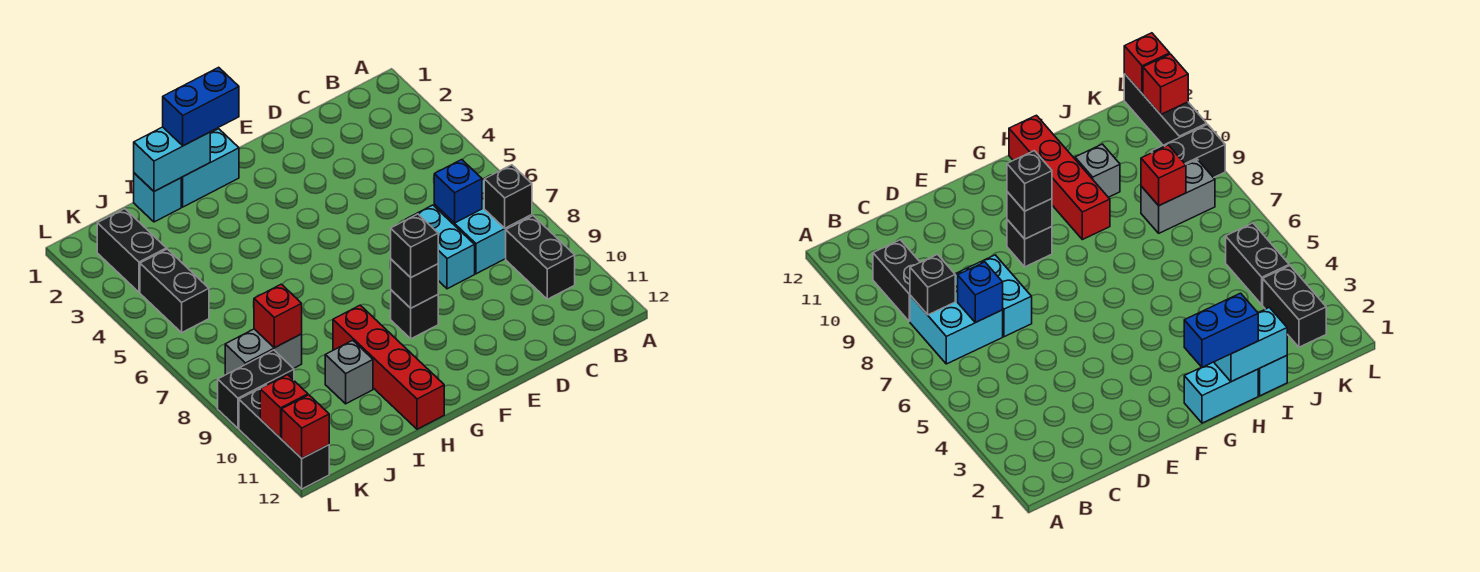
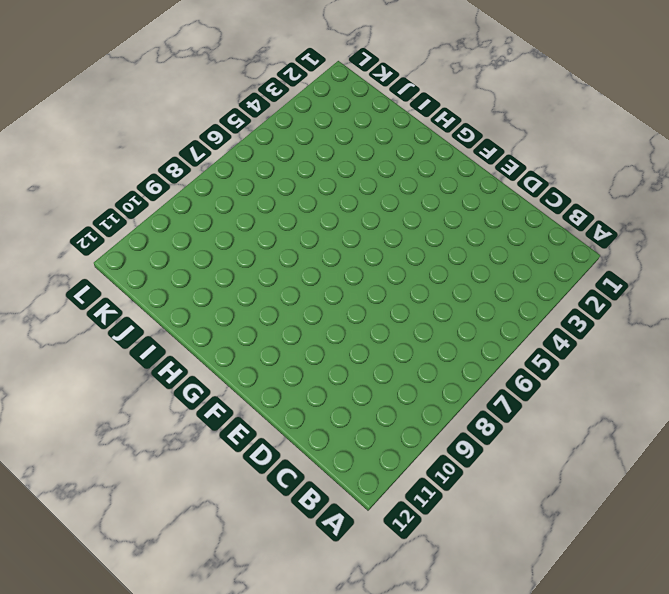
none -> cyan 2x2 brick [434,175,532,274]
none -> black 1x2 brick [506,216,575,299]
none -> cyan 1x2 brick [406,205,475,289]

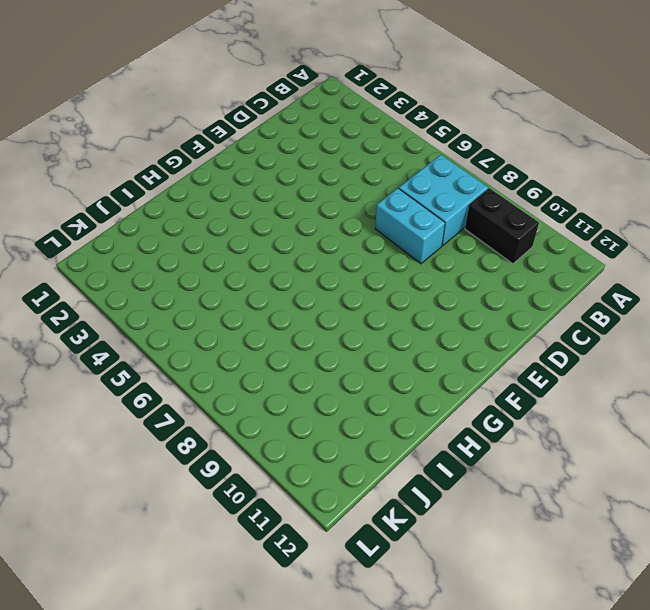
none -> black 1x1 brick [391,290,438,339]
none -> cyan 1x2 brick [181,129,239,207]
none -> red 1x4 brick [333,305,444,429]

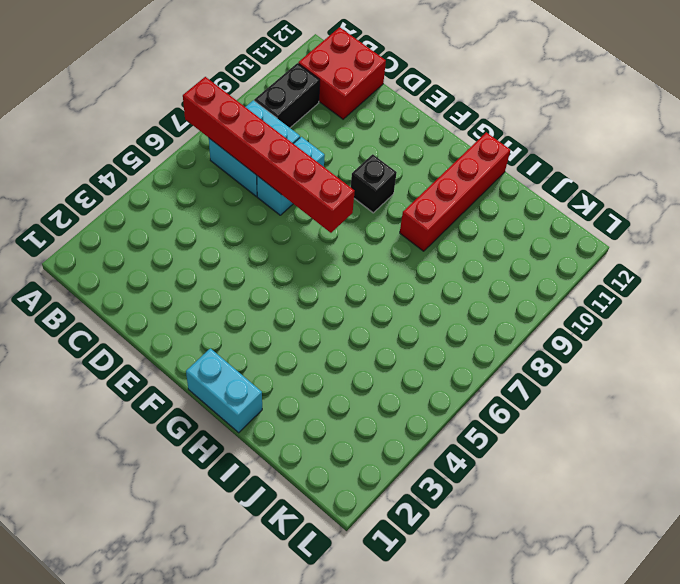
red 1x6 brick [183,77,355,233] -> blue 1x1 brick [434,160,482,223]
red 2x2 brick [298,27,386,119] -> none
none -> cyan 1x1 brick [134,173,181,222]
none -> grey 1x1 brick [325,340,373,404]
none -> grey 1x2 brick [225,329,302,375]

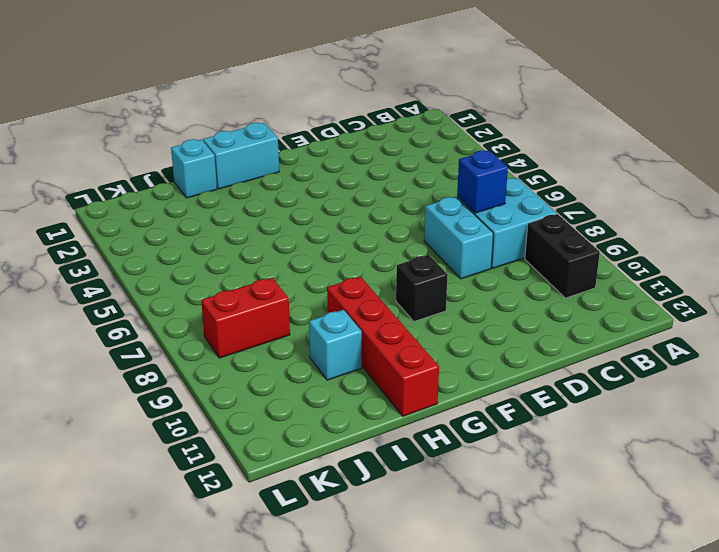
cyan 1x1 brick [309,310,362,380] -> grey 1x1 brick [325,340,373,404]
red 1x2 brick [201,278,290,358] -> grey 1x2 brick [225,329,302,375]
none -> black 1x2 brick [97,209,166,292]
none -> black 1x2 brick [140,249,209,333]
none -> black 1x2 brick [218,350,294,428]

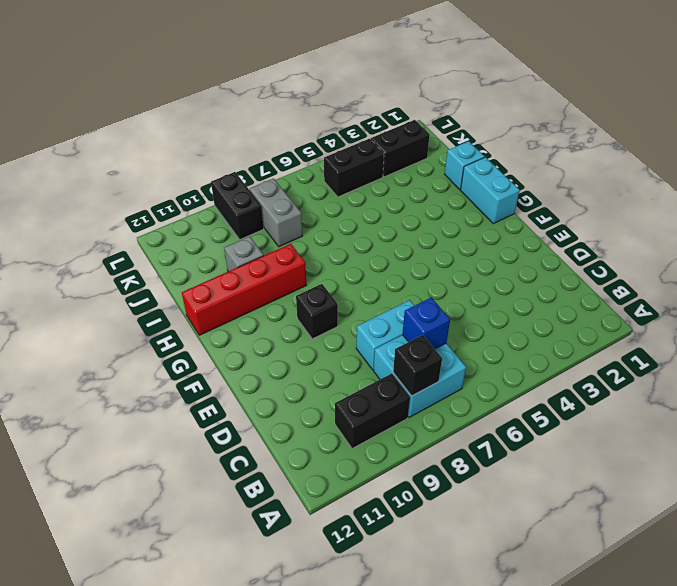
none -> black 1x3 brick [239,385,329,489]
none -> black 1x1 brick [391,259,438,308]
none -> cyan 1x2 brick [134,127,210,191]

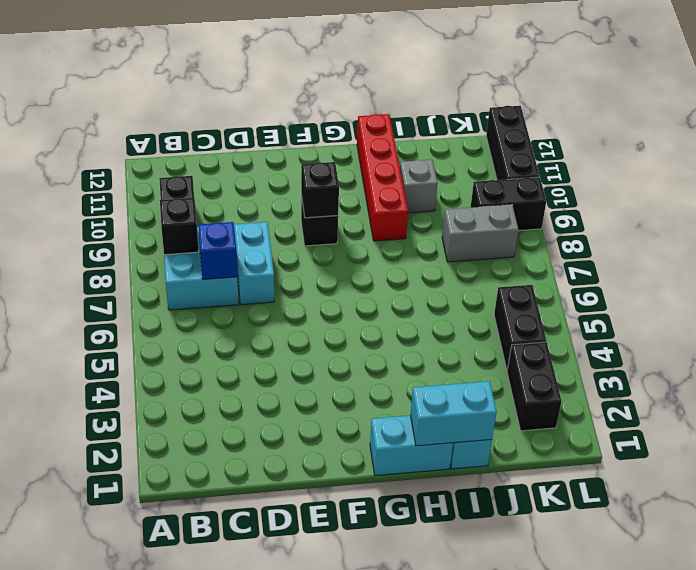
none -> red 1x1 brick [254,284,302,348]
none -> red 1x1 brick [260,375,308,438]
none -> red 1x1 brick [282,395,329,458]

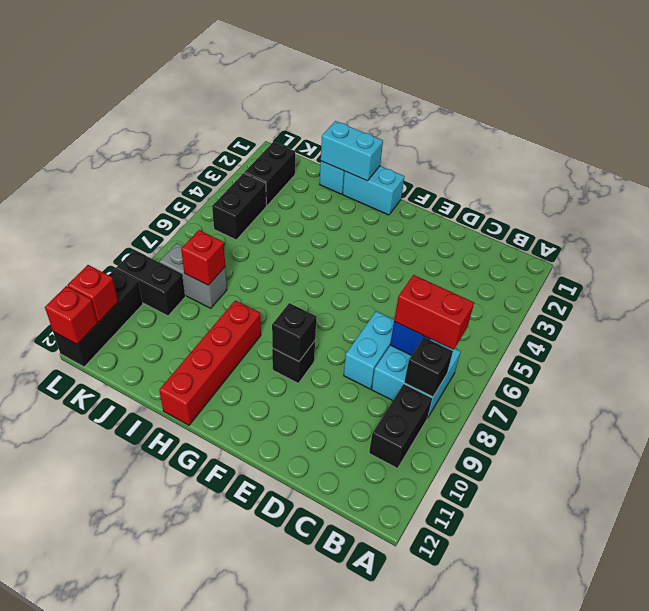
red 1x2 brick [394,275,474,350] -> none
none -> grey 1x1 brick [325,340,373,404]
none -> black 1x1 brick [391,214,438,277]
none -> blue 1x2 brick [163,67,239,146]

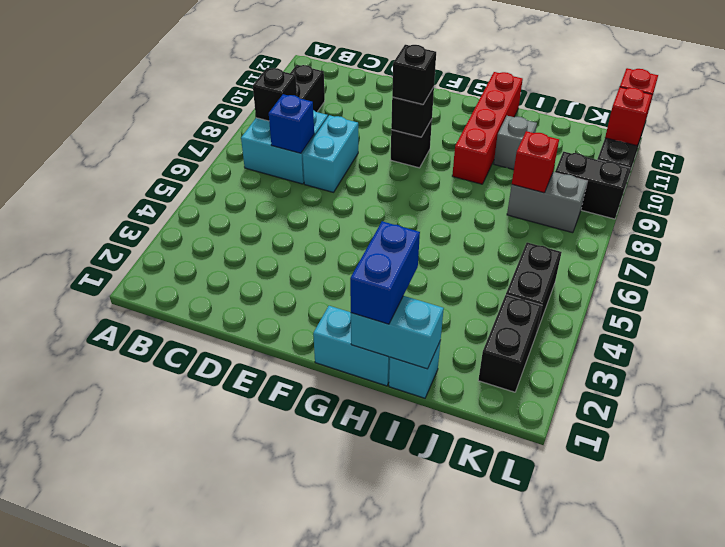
blue 1x2 brick [350,221,420,324] -> blue 1x2 brick turned to [163,67,239,146]

